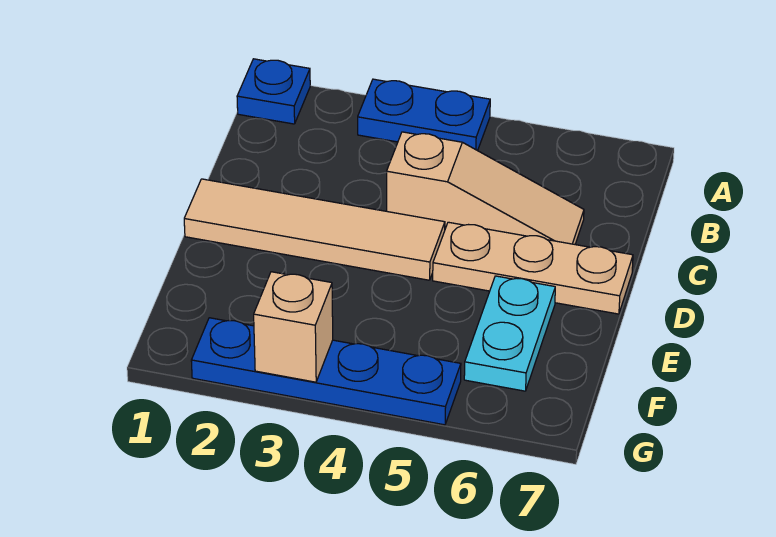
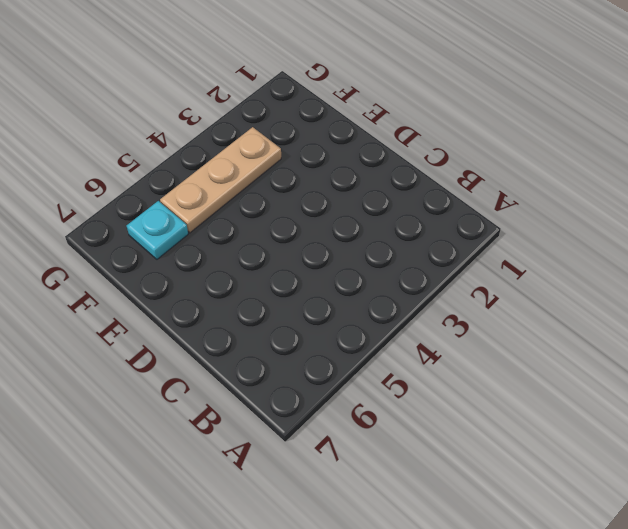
tan 1x3 plate [160,127,281,233] -> tan 1x3 plate moved to [433,222,633,314]
cyan 1x1 plate [127,201,188,259] -> cyan 1x2 plate [464,276,555,391]
none -> blue 1x1 plate [237,59,310,124]
none -> blue 1x2 plate [358,79,490,151]

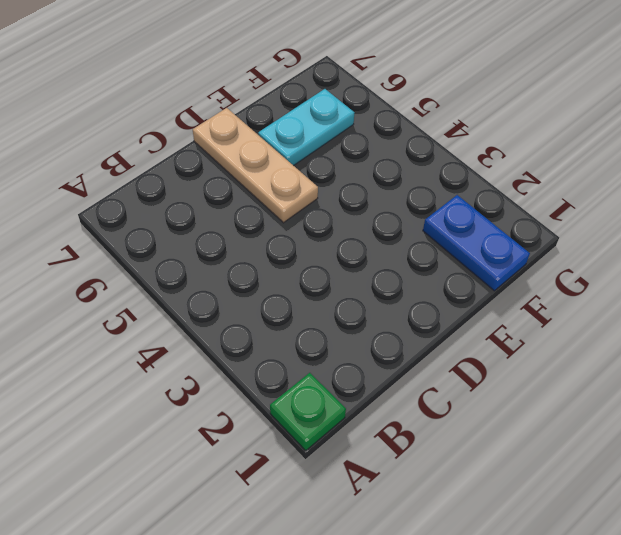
green 1x1 plate [270,373,346,451] -> blue 1x1 plate [237,59,310,124]
blue 1x2 plate [423,195,530,291] -> blue 1x2 plate moved to [358,79,490,151]
none -> tan 1x3 slope [387,132,584,244]
none -> tan 1x4 tile [184,179,445,280]

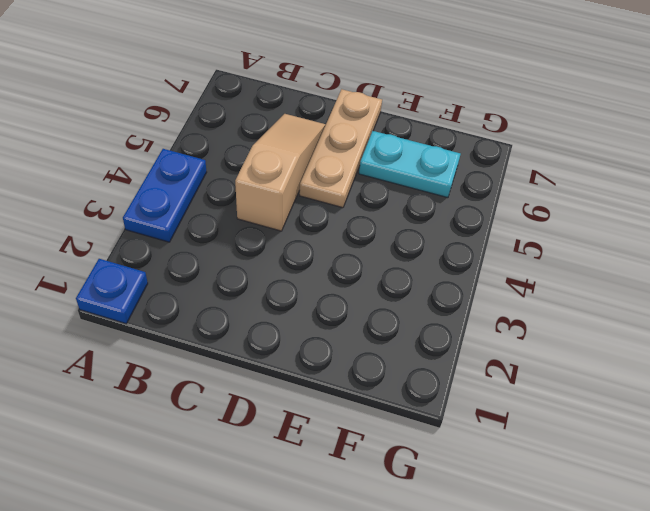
none -> tan 1x4 tile [184,179,445,280]
none -> blue 1x4 plate [191,318,461,425]

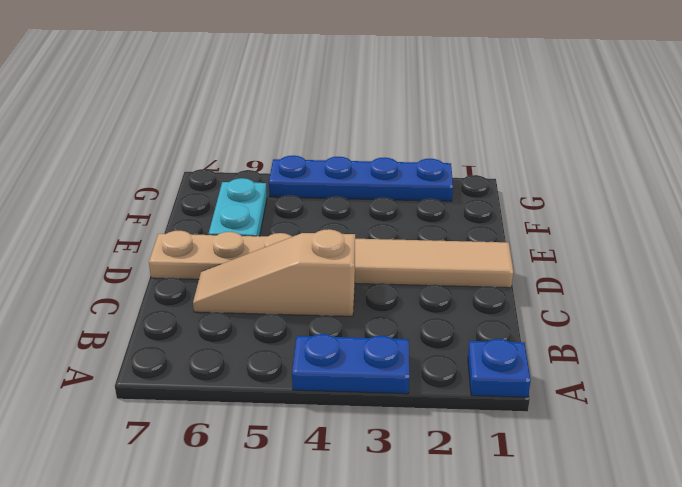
none -> tan 1x1 brick [254,272,333,382]

